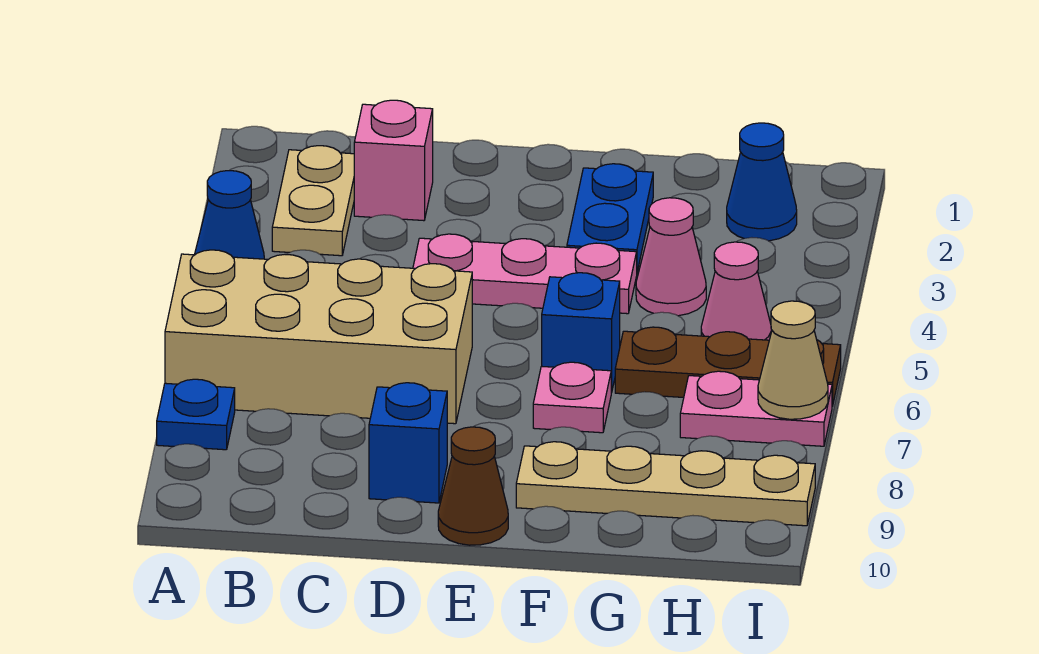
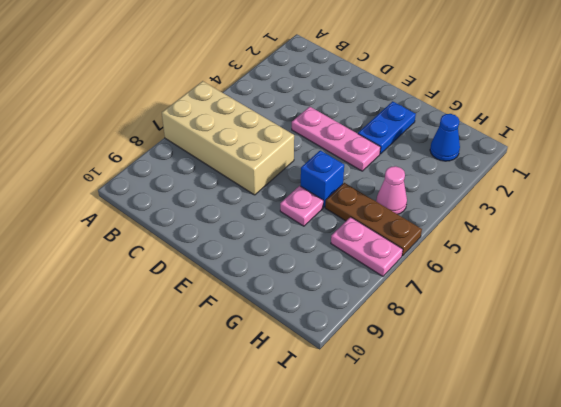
none -> blue 1x1 cone [195,171,264,259]
none -> blue 1x1 plate [157,379,235,450]
none -> tan 1x2 plate [272,146,354,256]

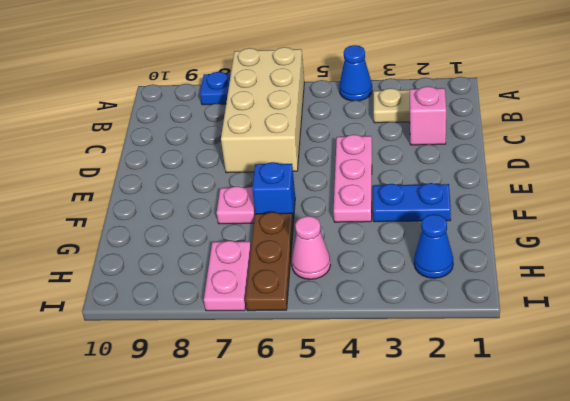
none -> blue 1x1 brick [369,383,447,503]
none -> brown 1x1 cone [438,427,508,545]
none -> tan 1x4 plate [516,442,815,526]

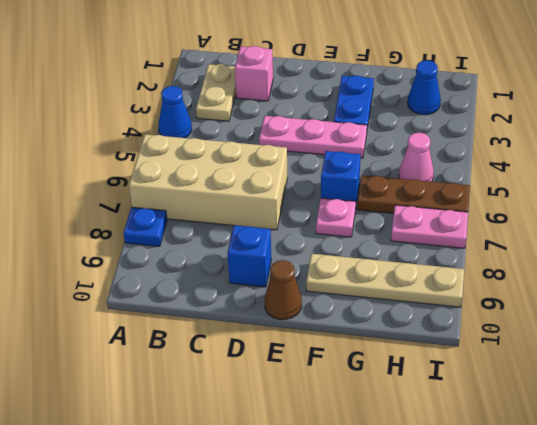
none -> pink 1x1 cone [636,198,706,316]
none -> tan 1x1 cone [758,301,828,419]

